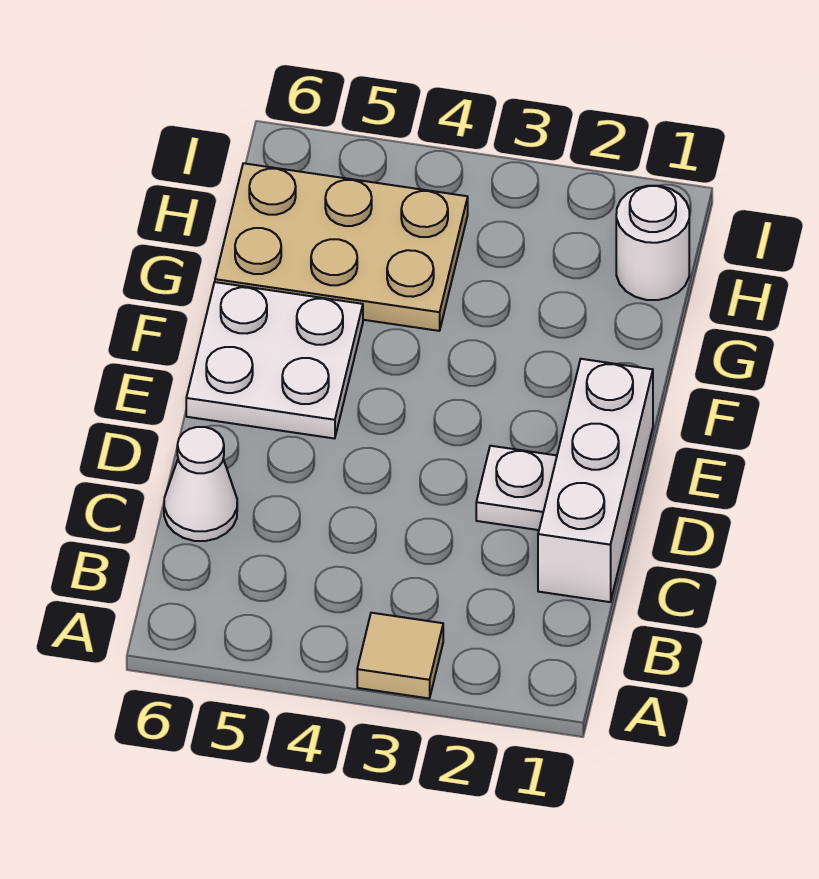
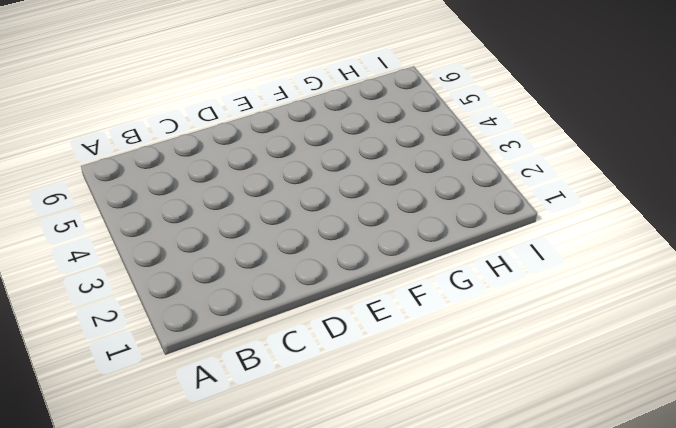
none -> tan 1x1 tile [357,613,443,698]
none -> white 1x3 brick [538,359,653,602]

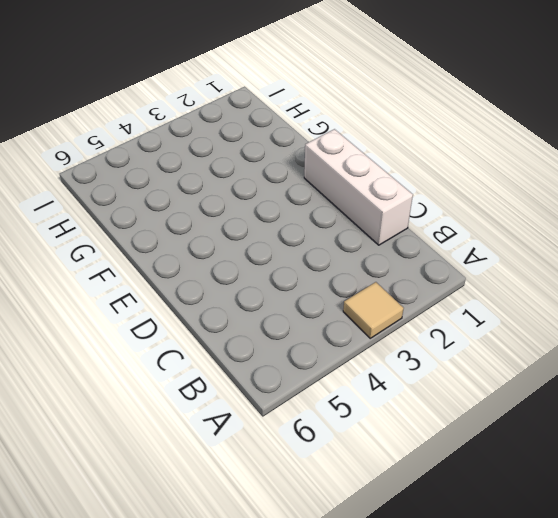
none -> white 1x1 cone [164,427,237,541]
none -> white 1x1 plate [476,446,557,530]

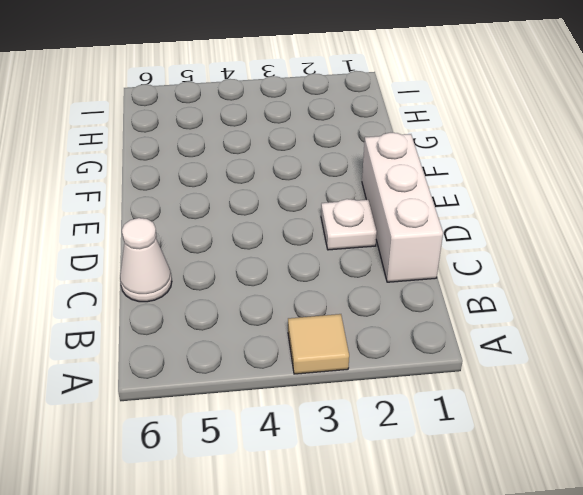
none -> white 2x2 plate [186,282,363,439]
none -> tan 2x3 plate [215,163,468,331]

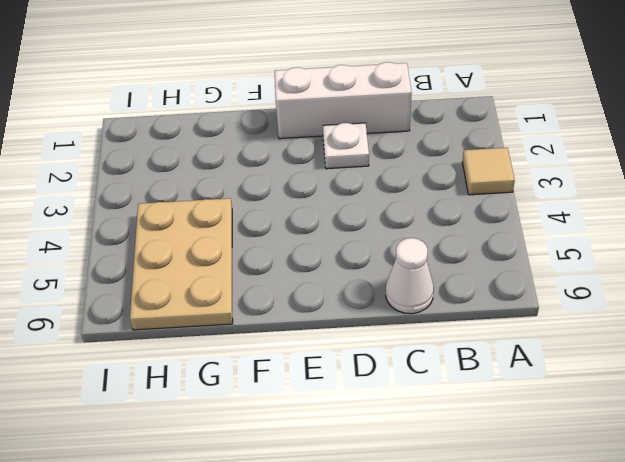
none -> white 2x2 plate [186,282,363,439]
none -> white 1x1 round brick [616,186,689,300]

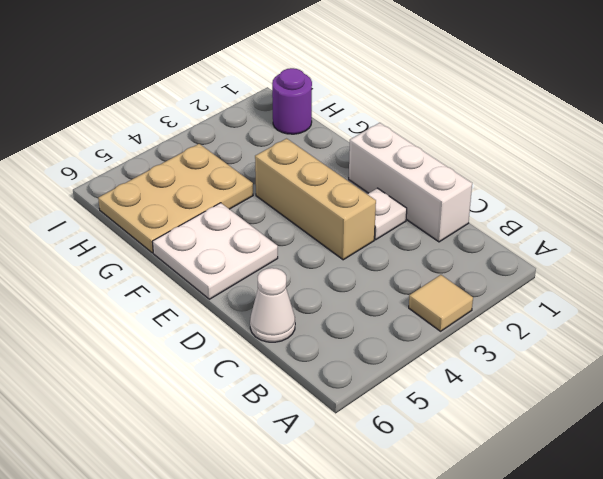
tan 1x3 brick [255,139,376,260] -> none
purple 1x1 round brick [272,68,312,134] -> white 1x1 round brick [616,186,689,300]

